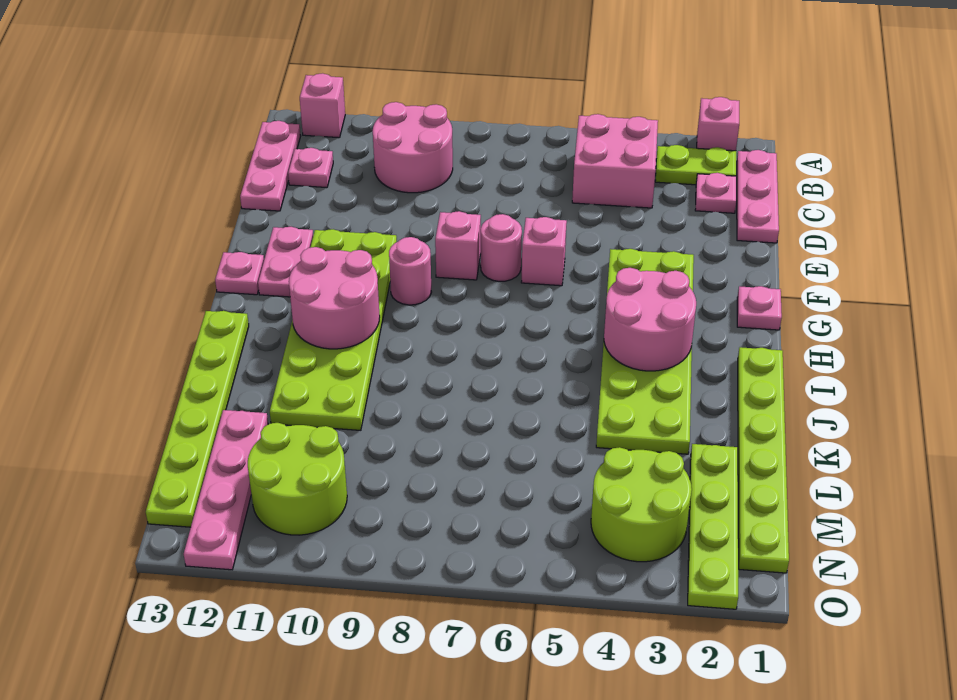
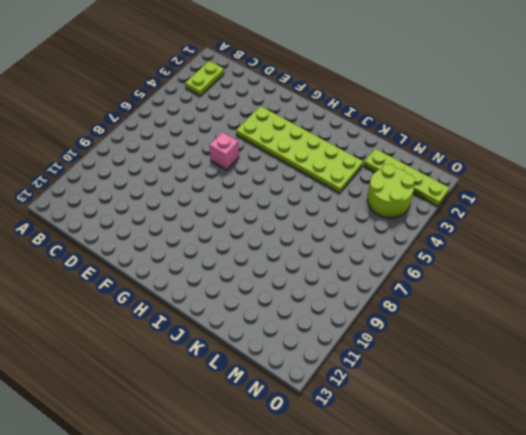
none -> pink 1x1 brick [697,97,739,151]
none -> pink 1x1 brick [300,73,345,138]
none -> pink 1x3 plate [737,150,779,243]

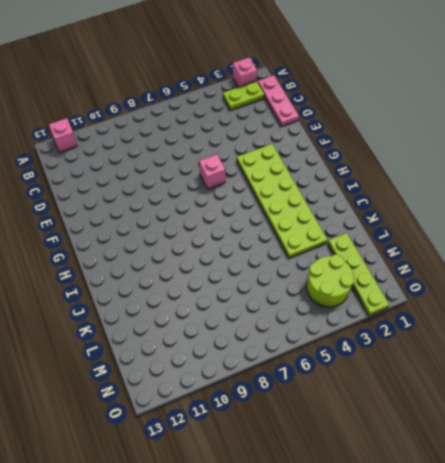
none -> pink 2x2 brick [572,114,658,208]
none -> pink 2x2 round brick [373,102,453,193]
none -> pink 1x3 plate [240,121,301,211]

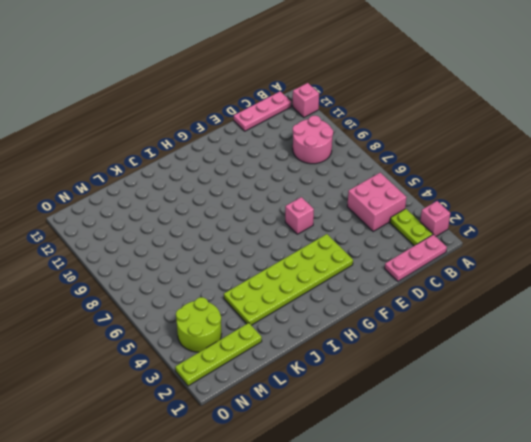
none -> pink 1x1 plate [695,173,736,213]
none -> pink 1x1 plate [288,148,333,188]
none -> pink 1x1 round brick [481,214,522,282]

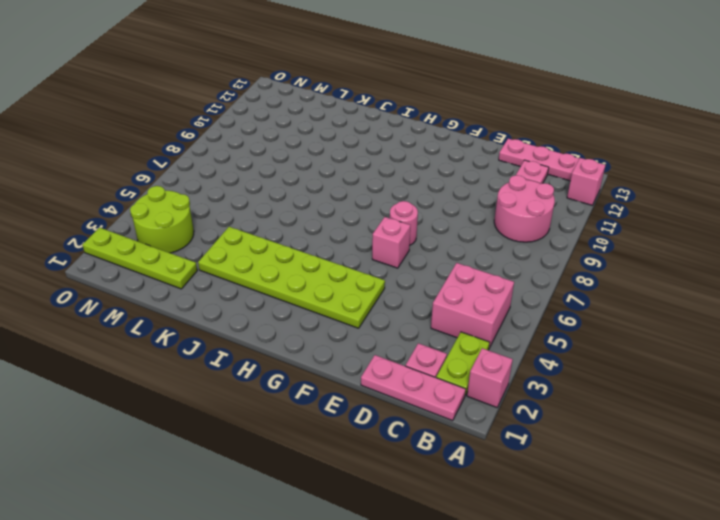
none -> pink 1x1 brick [435,211,481,280]
none -> lime 2x6 plate [270,229,397,430]
none -> pink 1x2 plate [258,227,313,297]

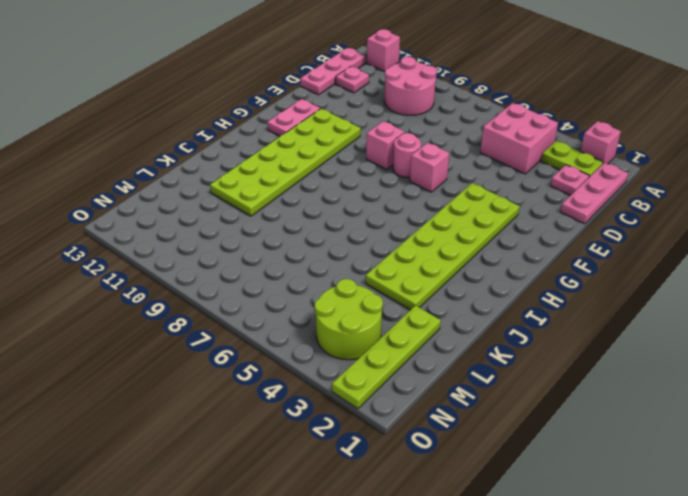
none -> pink 1x1 plate [737,286,782,330]
none -> pink 1x1 round brick [389,237,431,305]
none -> pink 1x1 plate [215,252,264,295]

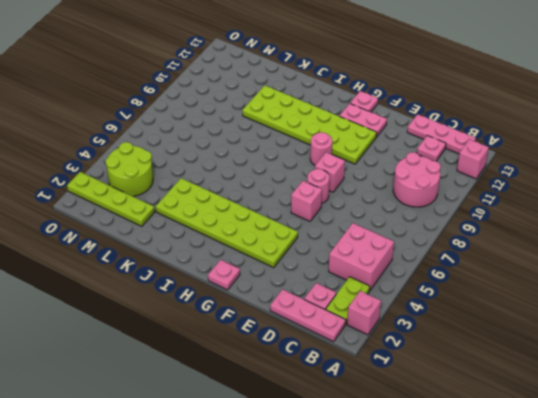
none -> lime 1x6 plate [738,347,789,573]
none -> lime 1x6 plate [146,311,249,527]
none -> pink 1x4 plate [184,410,268,570]

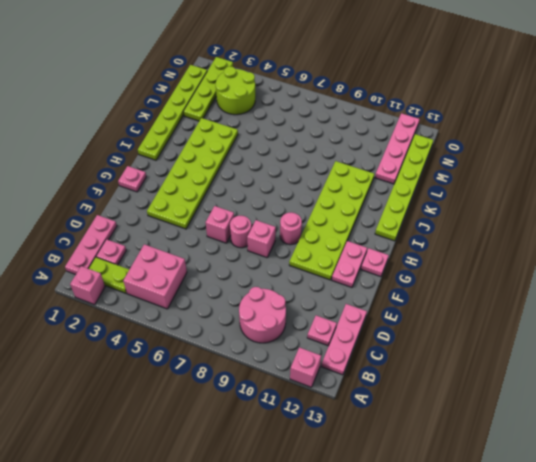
none -> lime 2x2 round brick [248,423,347,535]
none -> pink 2x2 round brick [604,268,696,371]
none -> pink 2x2 round brick [289,247,380,349]

